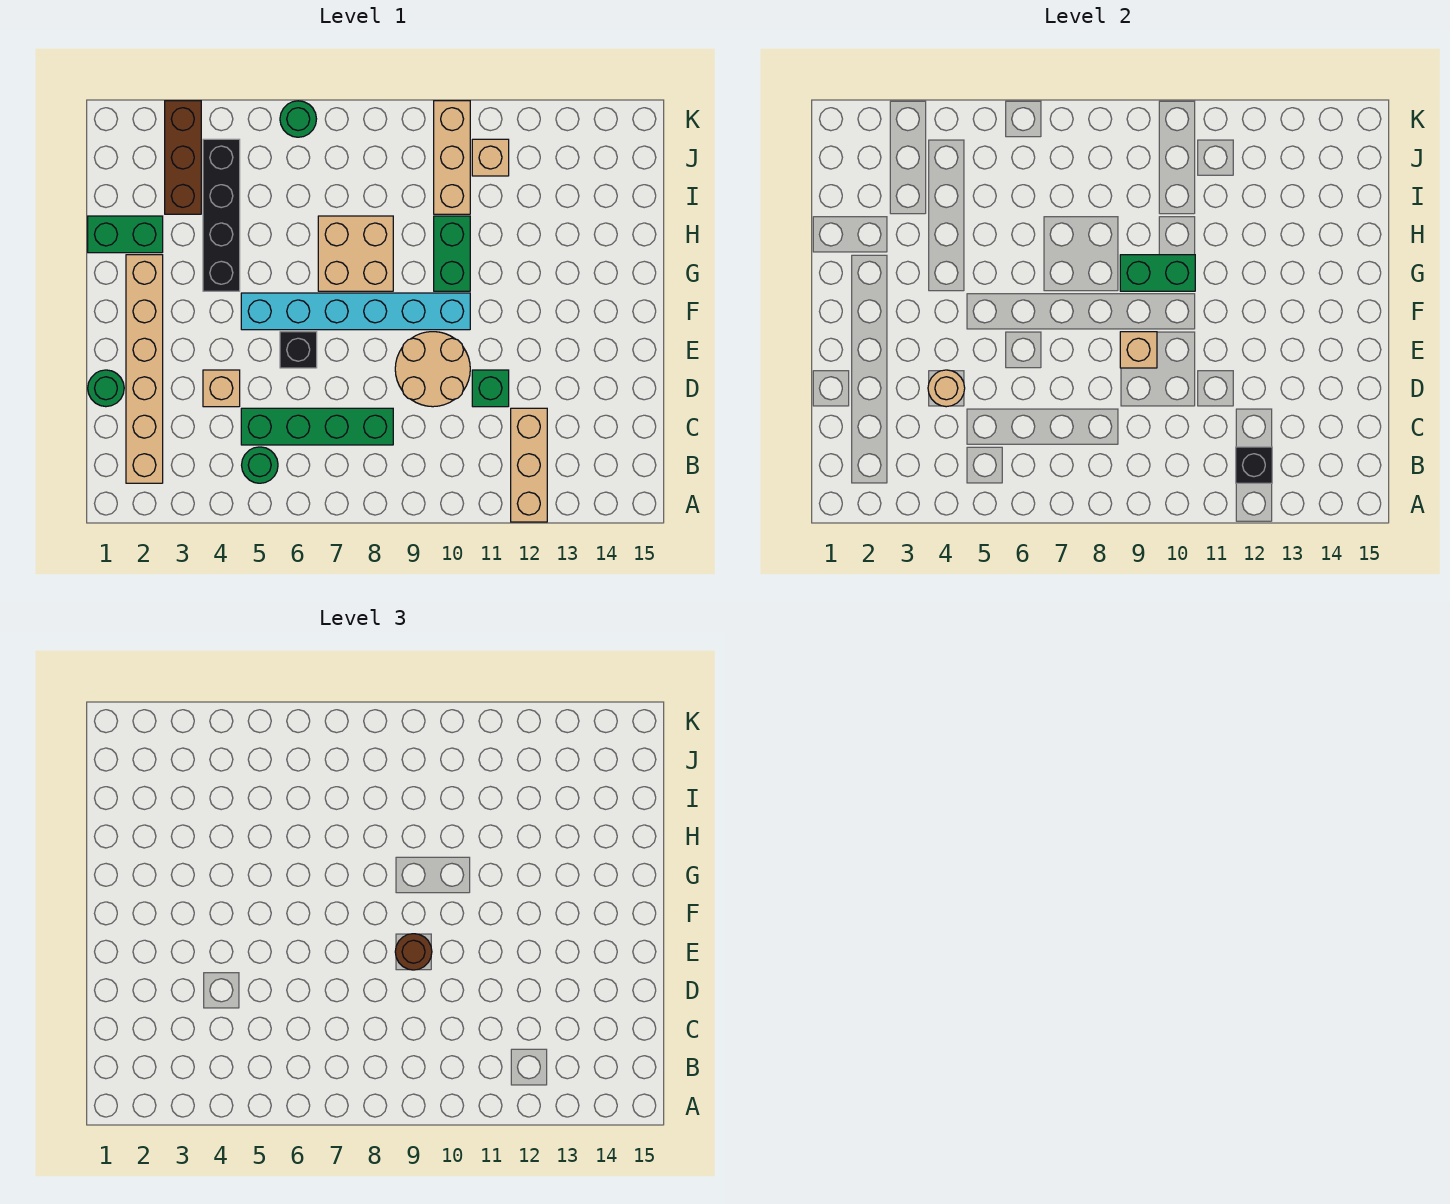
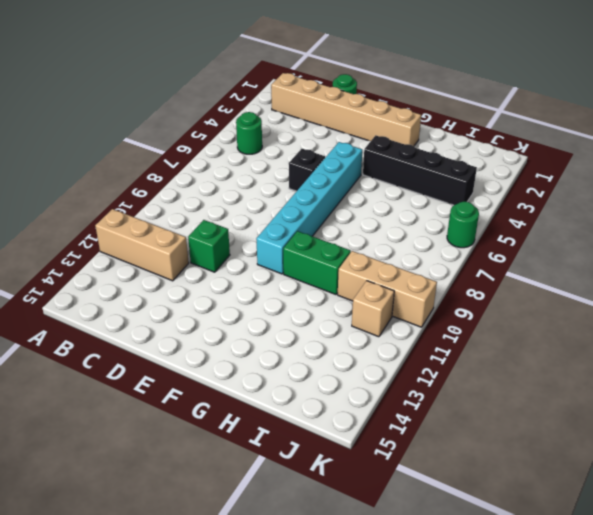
none -> green 1x4 brick [241,408,393,445]
none -> tan 1x1 brick [203,370,240,407]
none -> tan 2x2 round brick [395,332,470,407]

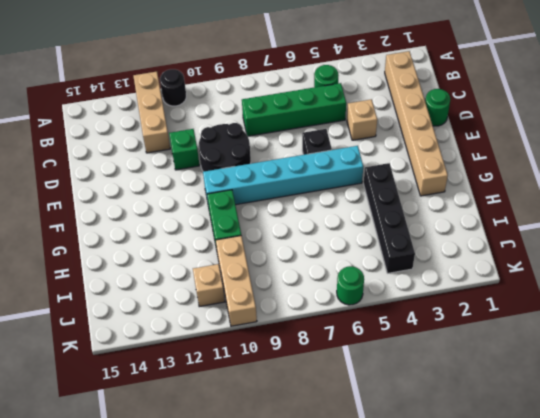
black 1x1 round brick [160,69,186,106] -> none
black 2x2 round brick [198,123,251,172] -> tan 2x2 round brick [395,332,470,407]
none -> tan 2x2 brick [318,216,393,291]
none -> green 1x2 brick [88,216,163,253]
none -> brown 1x3 brick [165,101,201,214]

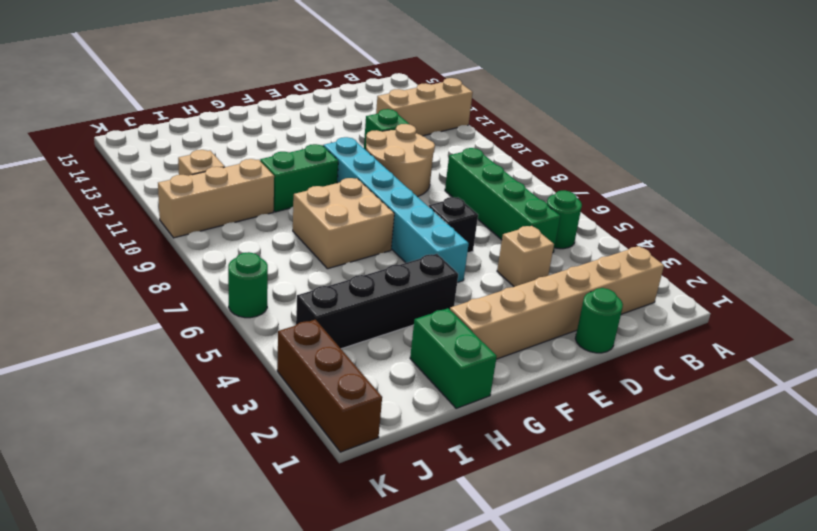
brown 1x3 brick [277,320,382,452] -> brown 1x3 brick turned to [165,101,201,214]
none -> black 1x1 brick [1236,447,1272,483]
none -> tan 1x1 round brick [928,370,965,407]
none -> tan 1x1 brick [1120,332,1157,368]

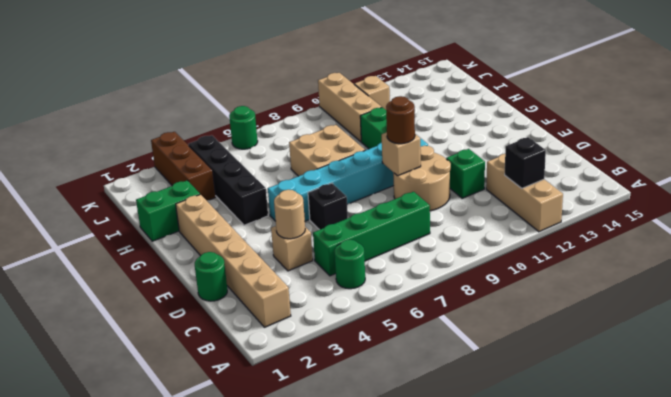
none -> green 1x2 brick [1120,255,1195,291]

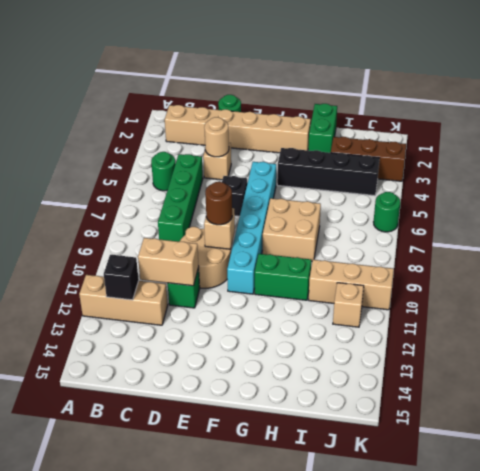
tan 1x2 brick [138,238,199,286] -> none
none -> green 1x2 brick [1120,255,1195,291]

